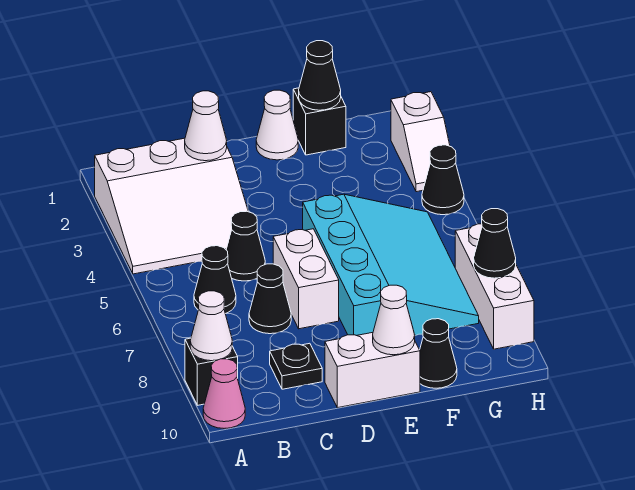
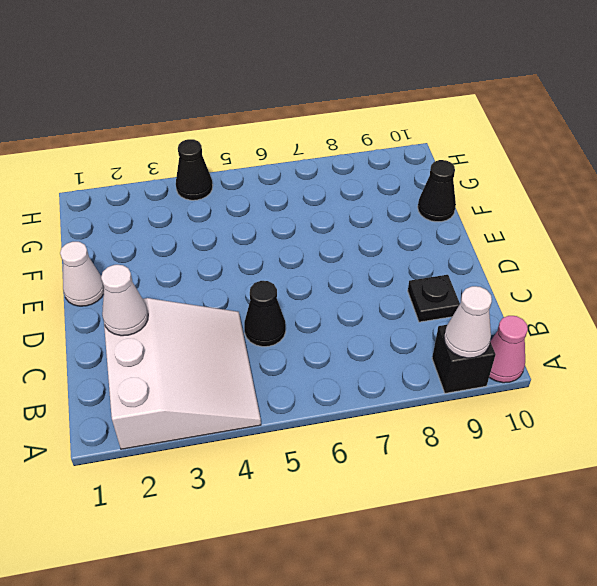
none -> black 1x1 cone [194,246,236,314]
none -> black 1x1 cone [249,264,291,334]
none -> white 1x2 brick [273,229,339,329]

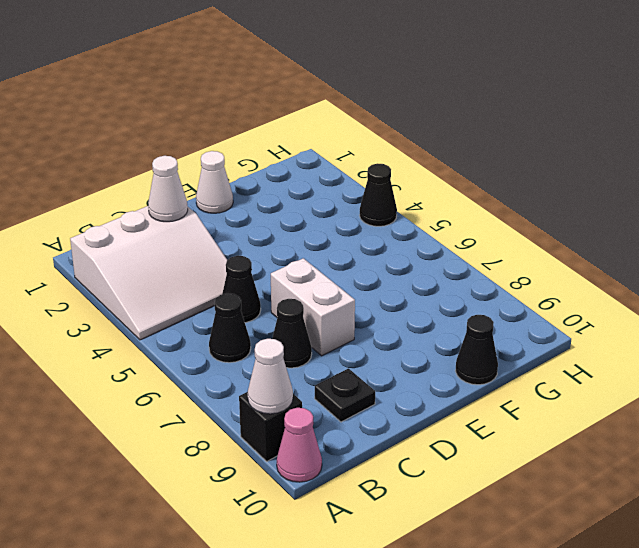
none -> white 1x2 brick [325,333,420,408]
none -> cyan 3x4 slope [303,194,479,336]
none -> black 1x1 brick [293,88,346,155]

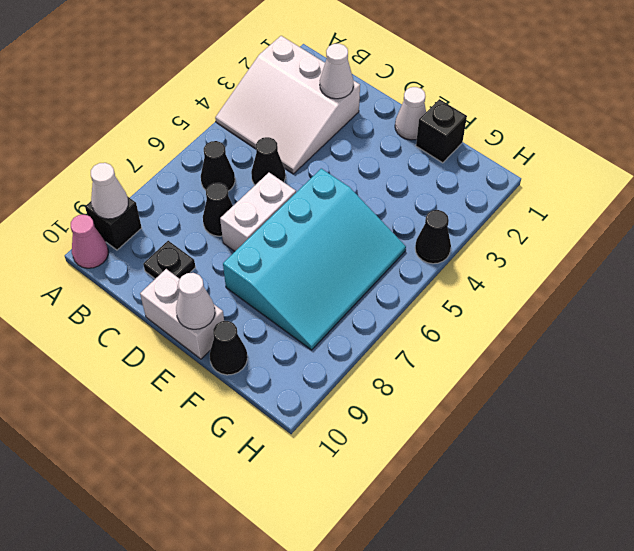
none -> white 1x2 slope [391,92,450,192]
none -> white 1x3 brick [455,224,534,349]
none -> black 1x1 cone [299,41,341,110]

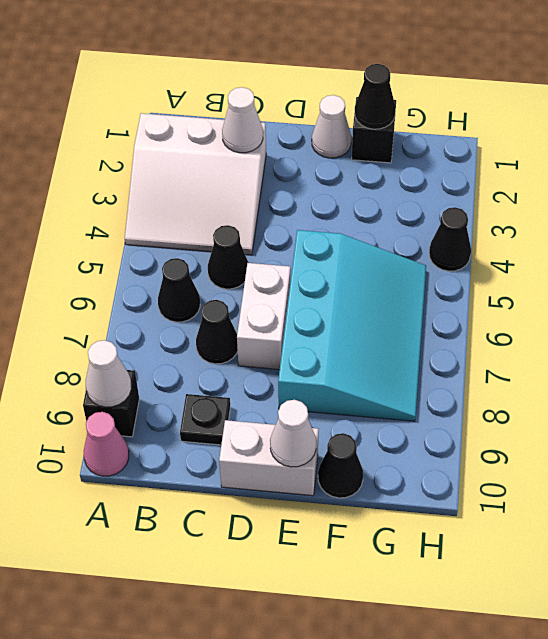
none -> white 1x2 slope [391,92,450,192]
none -> white 1x3 brick [455,224,534,349]
none -> black 1x1 cone [474,209,516,278]

